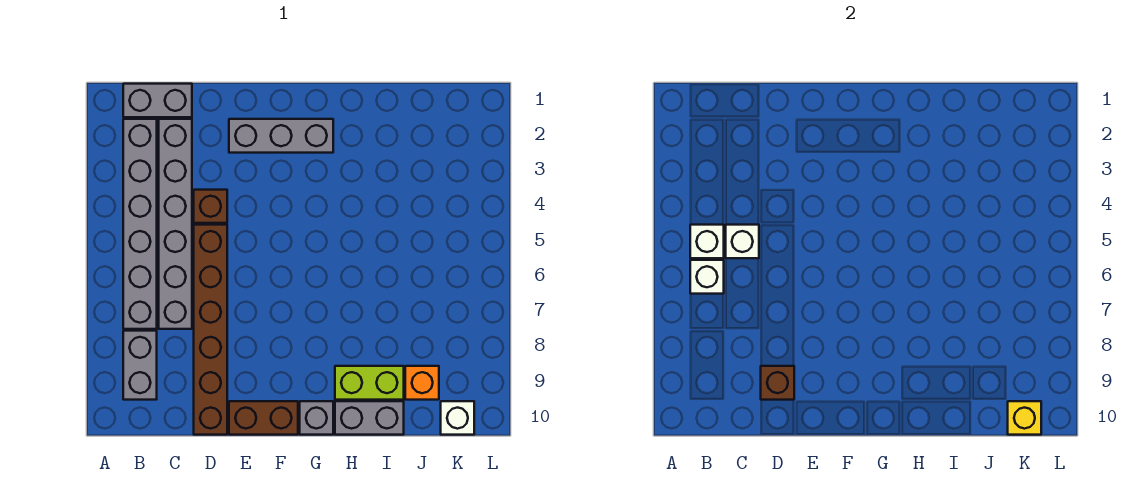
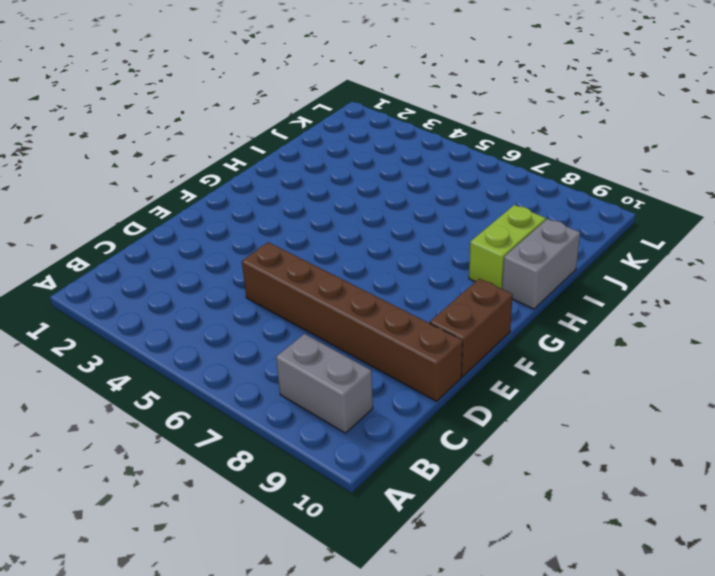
none -> grey 1x2 brick [123,84,192,117]
none -> grey 1x6 brick [123,119,157,329]
none -> grey 1x6 brick [159,119,192,329]

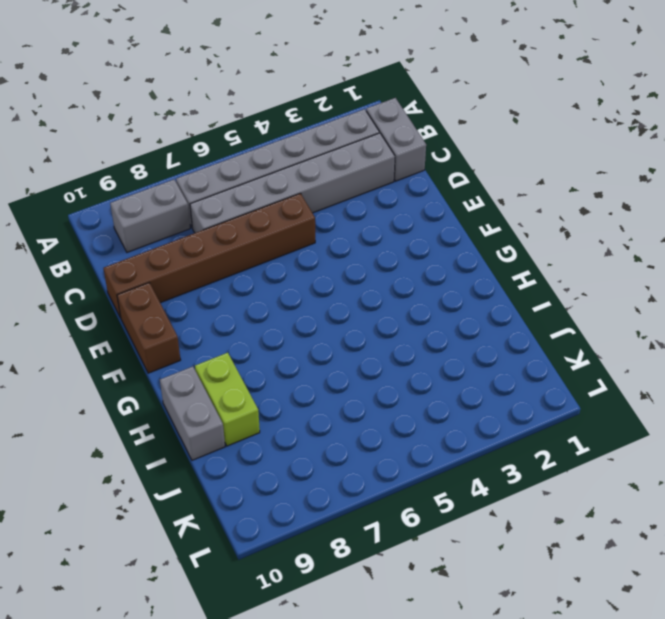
none -> brown 1x1 brick [194,190,227,223]
none -> grey 1x3 brick [229,119,333,153]
none -> grey 1x1 brick [300,401,333,435]

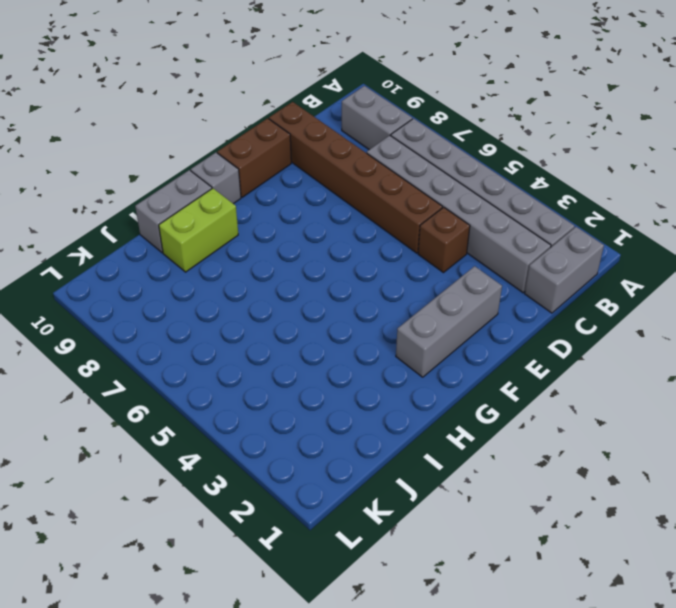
none -> orange 1x1 brick [405,366,439,400]
none -> white 1x1 brick [441,401,474,435]
none -> white 1x1 brick [690,225,724,258]

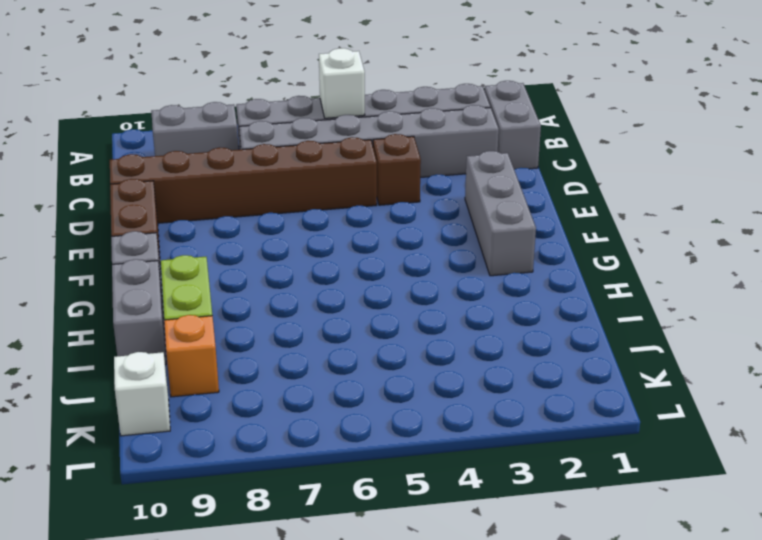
none -> white 1x1 brick [690,260,724,294]
none -> white 1x1 brick [726,225,759,258]
none -> brown 1x1 brick [761,366,794,400]

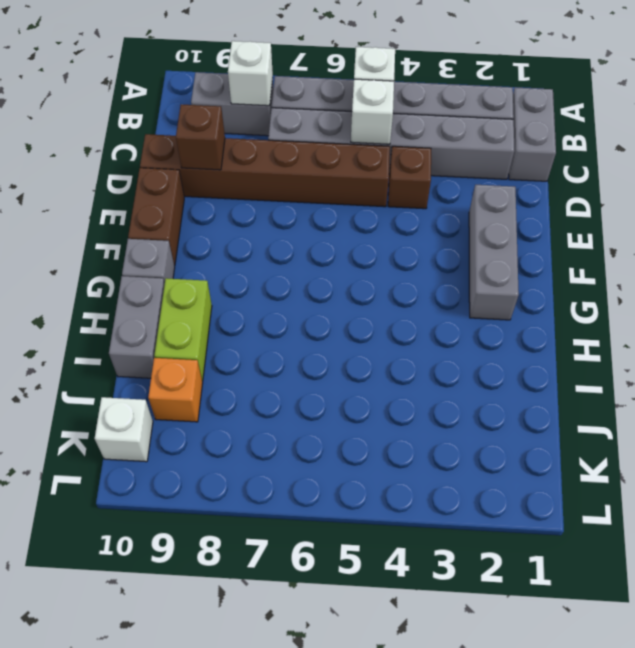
white 1x1 brick [228,41,273,106] -> white 1x1 brick moved to [690,260,724,294]
none -> yellow 1x1 brick [1008,401,1041,435]

